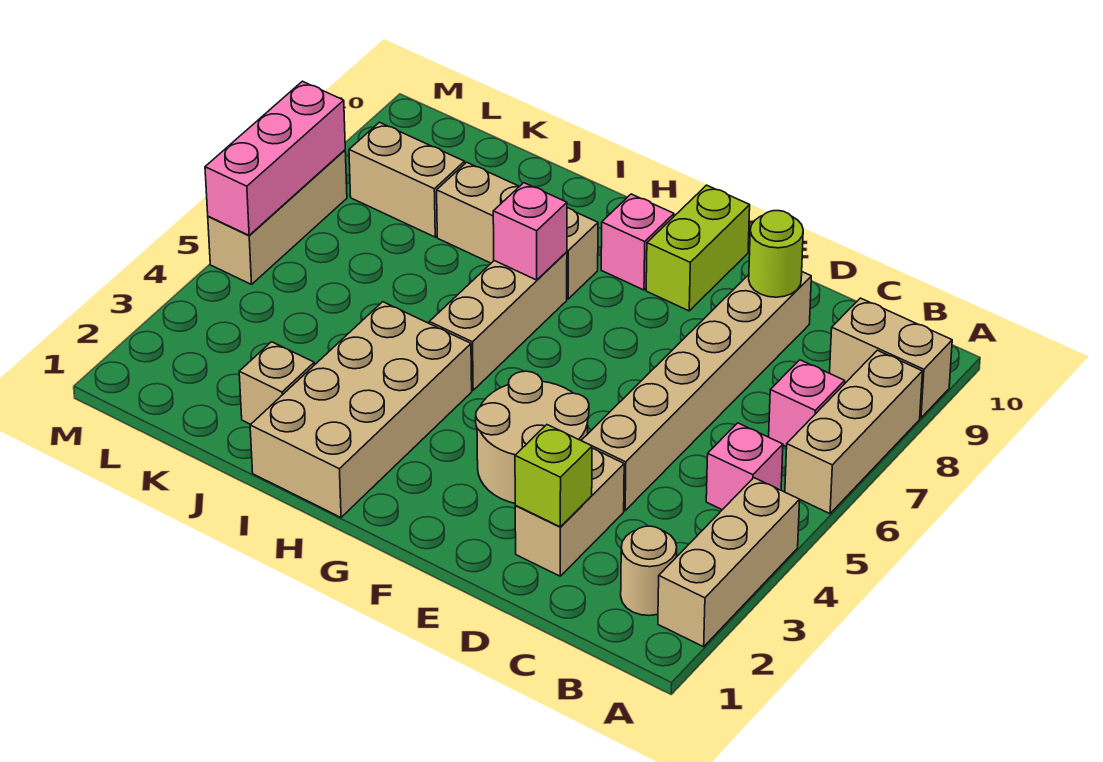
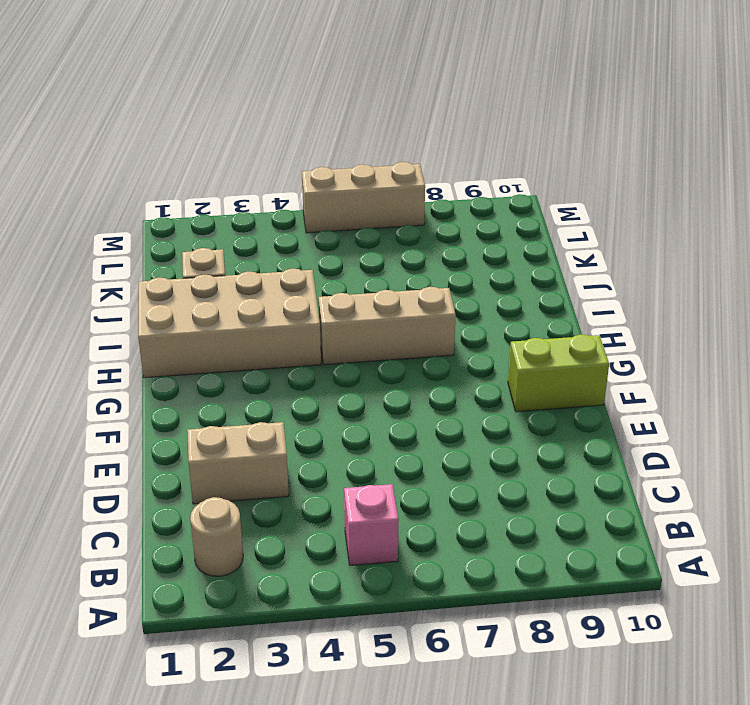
none -> tan 1x3 brick [658,478,800,647]
none -> tan 1x3 brick [785,350,923,514]
none -> tan 1x2 brick [830,298,952,418]

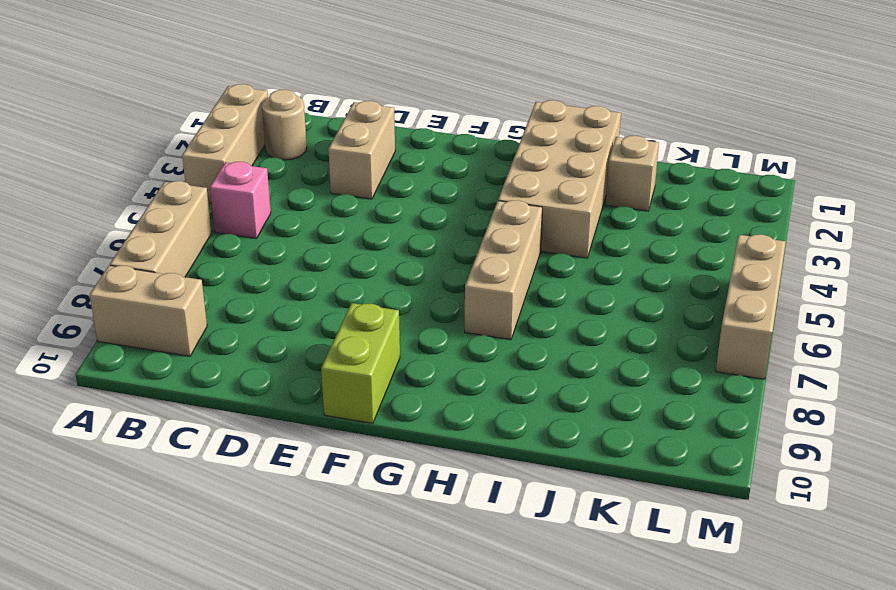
none -> pink 1x1 brick [769,360,845,447]
none -> tan 1x6 brick [581,272,811,511]
none -> tan 2x2 round brick [476,371,589,503]

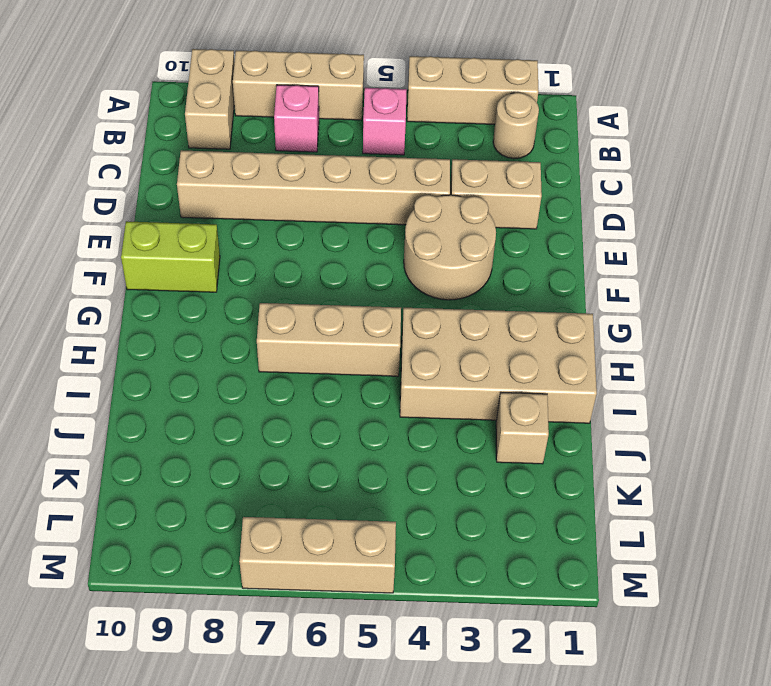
none -> pink 1x1 brick [601,194,674,290]
none -> tan 1x3 brick [437,162,598,299]
none -> tan 1x2 brick [349,122,465,237]

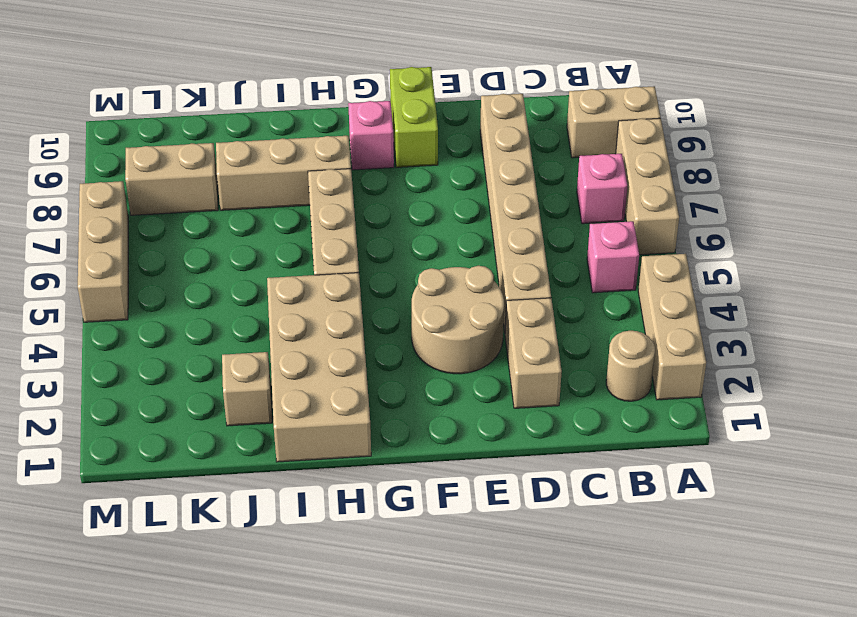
none -> lime 1x1 brick [515,425,592,527]
none -> lime 1x1 round brick [749,211,803,297]
none -> pink 1x1 brick [493,183,567,280]

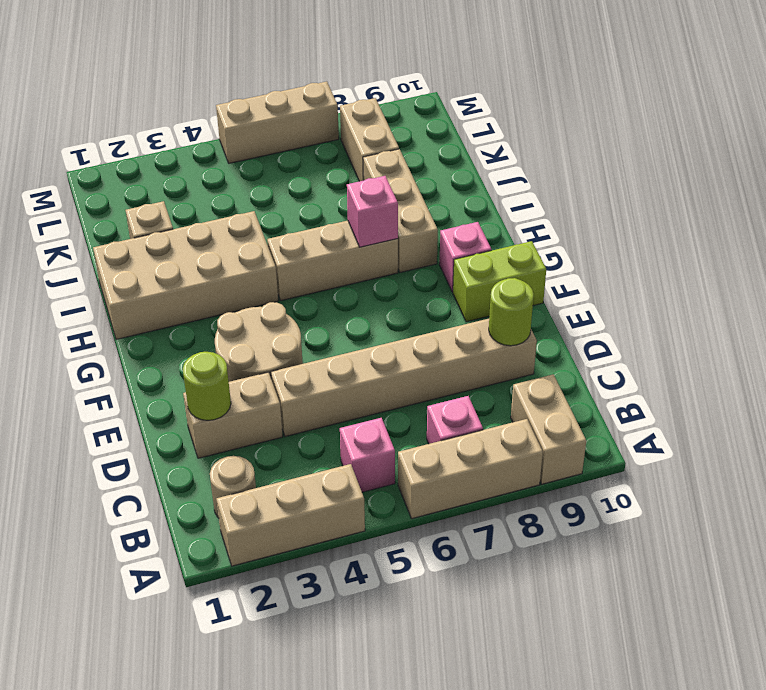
lime 1x1 round brick [183,352,231,420] -> lime 1x1 brick [515,425,592,527]
none -> pink 1x3 brick [205,81,345,235]

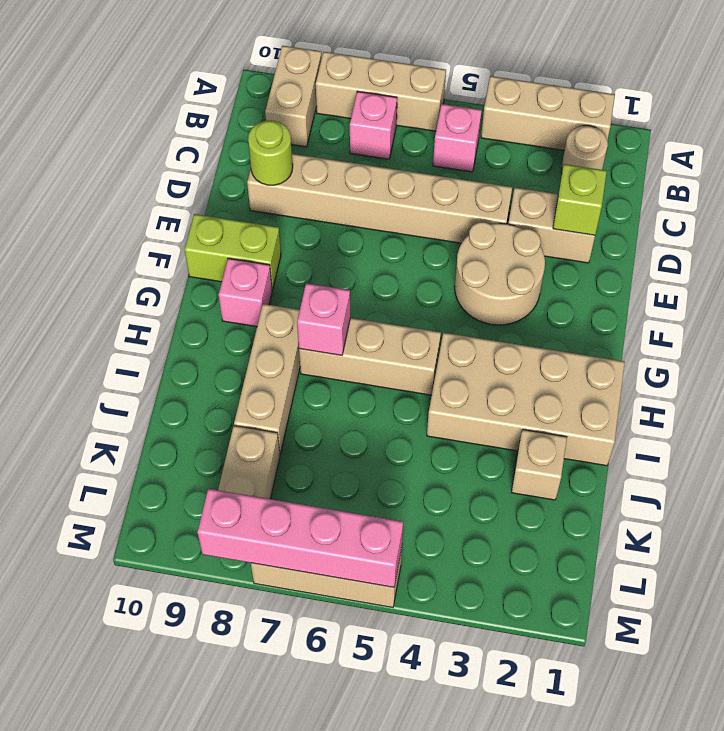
pink 1x4 brick [198,489,403,587] -> pink 1x3 brick [205,81,345,235]

